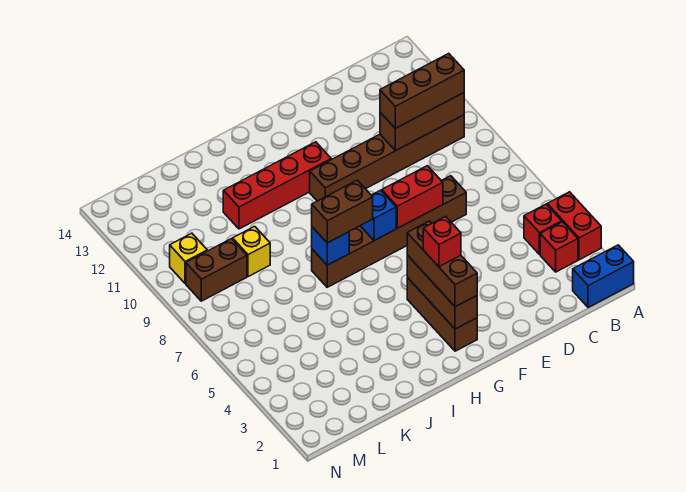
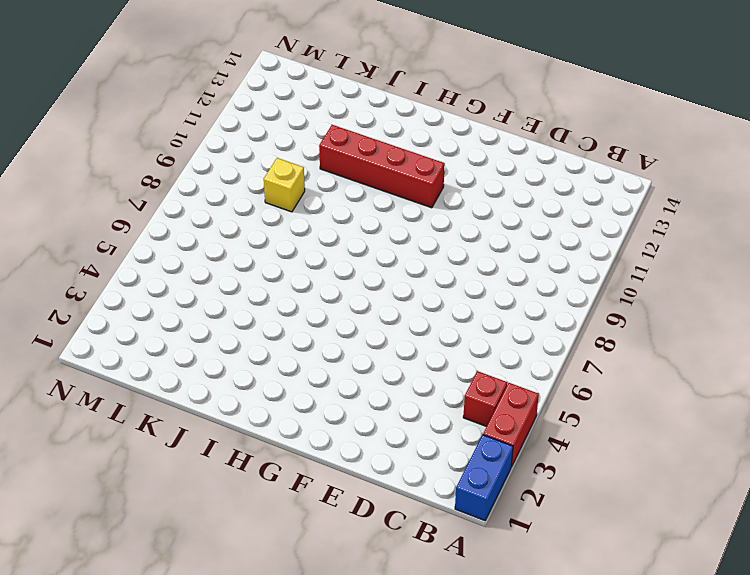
blue 1x2 brick [455,435,513,521] -> blue 1x2 brick turned to [573,245,634,308]
none -> red 1x1 brick [540,222,578,272]
none -> brown 1x6 brick [310,115,464,201]
none -> brown 1x6 brick [312,176,466,287]

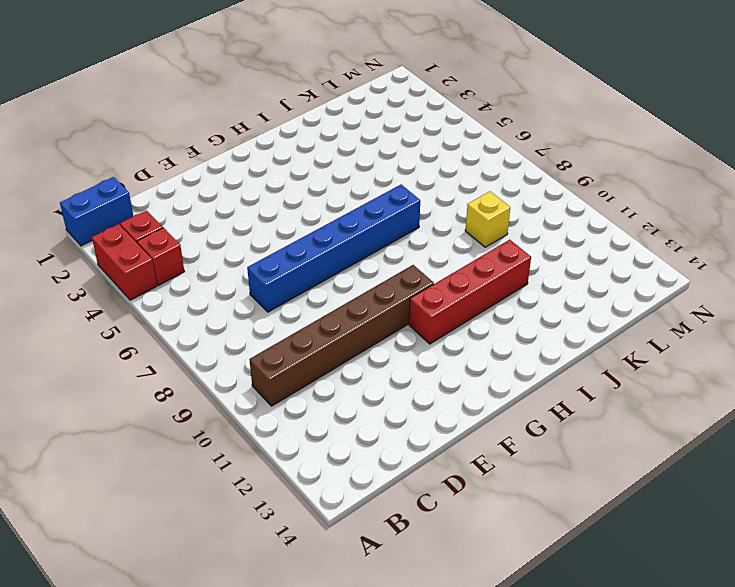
blue 1x6 brick [247,185,420,312] -> brown 1x6 brick [312,176,466,287]
none -> brown 1x3 brick [407,278,477,351]
none -> brown 1x2 brick [186,239,247,301]
none -> yellow 1x1 brick [170,233,207,284]

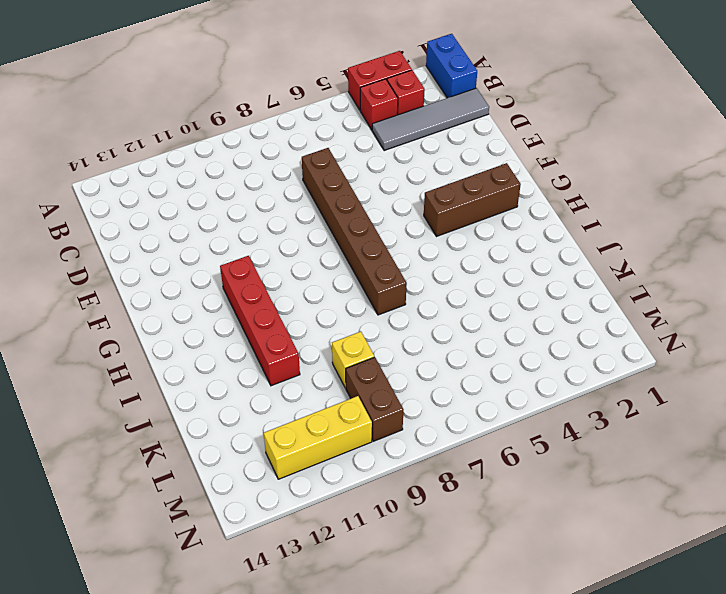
grey 1x4 tile [372,88,489,151] -> none
yellow 1x3 brick [264,396,372,479] -> yellow 1x1 brick [170,233,207,284]
none -> brown 1x6 brick [310,115,464,201]
none -> brown 1x3 brick [380,93,464,151]
none -> red 1x2 brick [382,166,443,228]

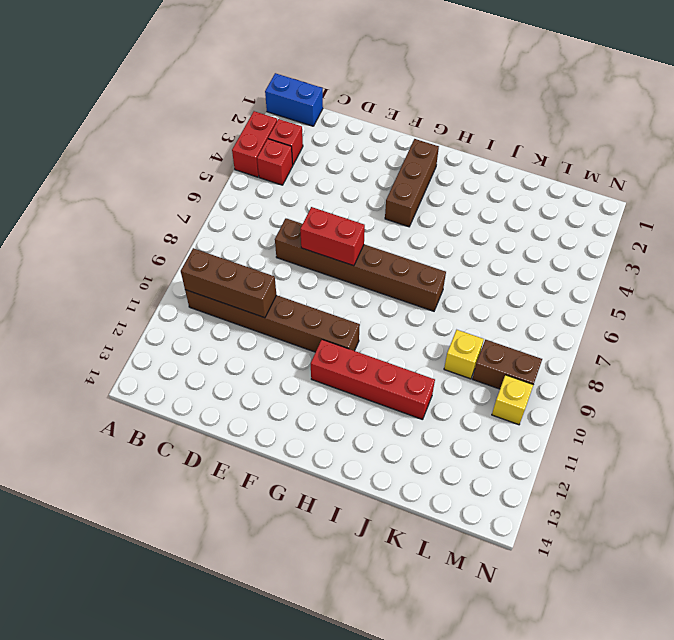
none -> brown 1x3 brick [407,255,477,329]
none -> blue 1x1 brick [361,190,396,241]
none -> blue 1x1 brick [312,227,349,265]

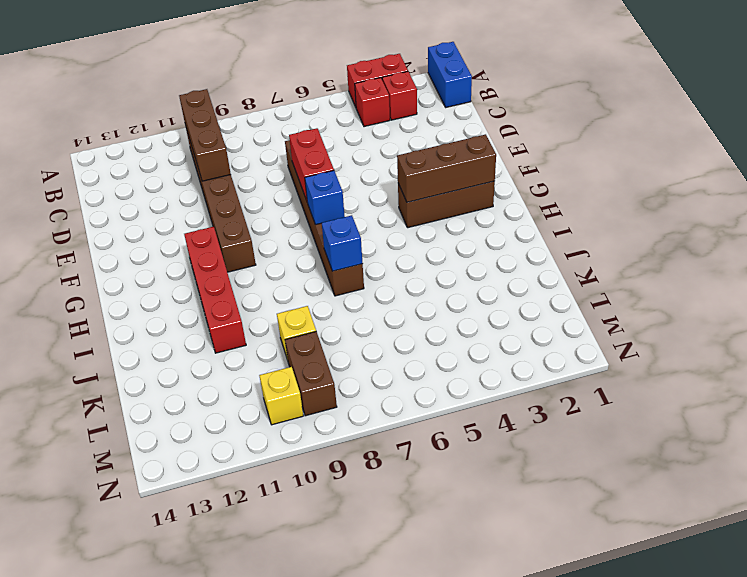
none -> brown 1x3 brick [380,54,464,128]
none -> brown 1x3 brick [407,221,477,307]
none -> brown 1x2 brick [312,180,373,243]

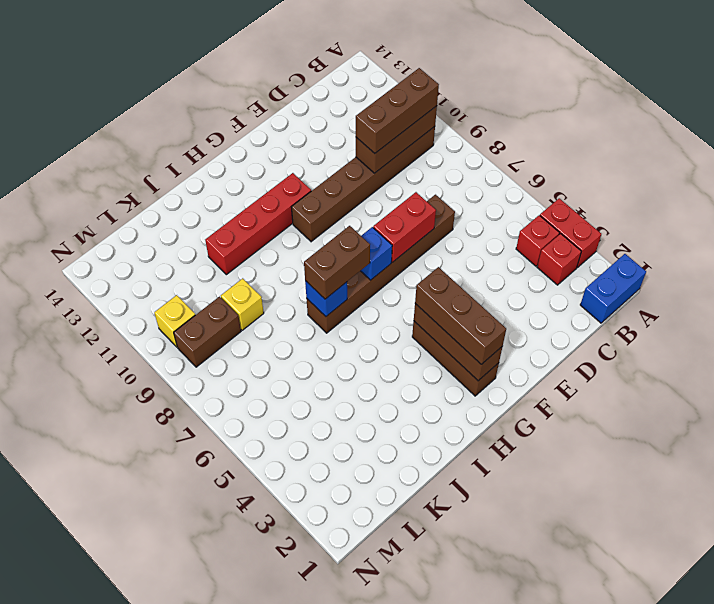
none -> red 1x1 brick [423,216,461,267]

